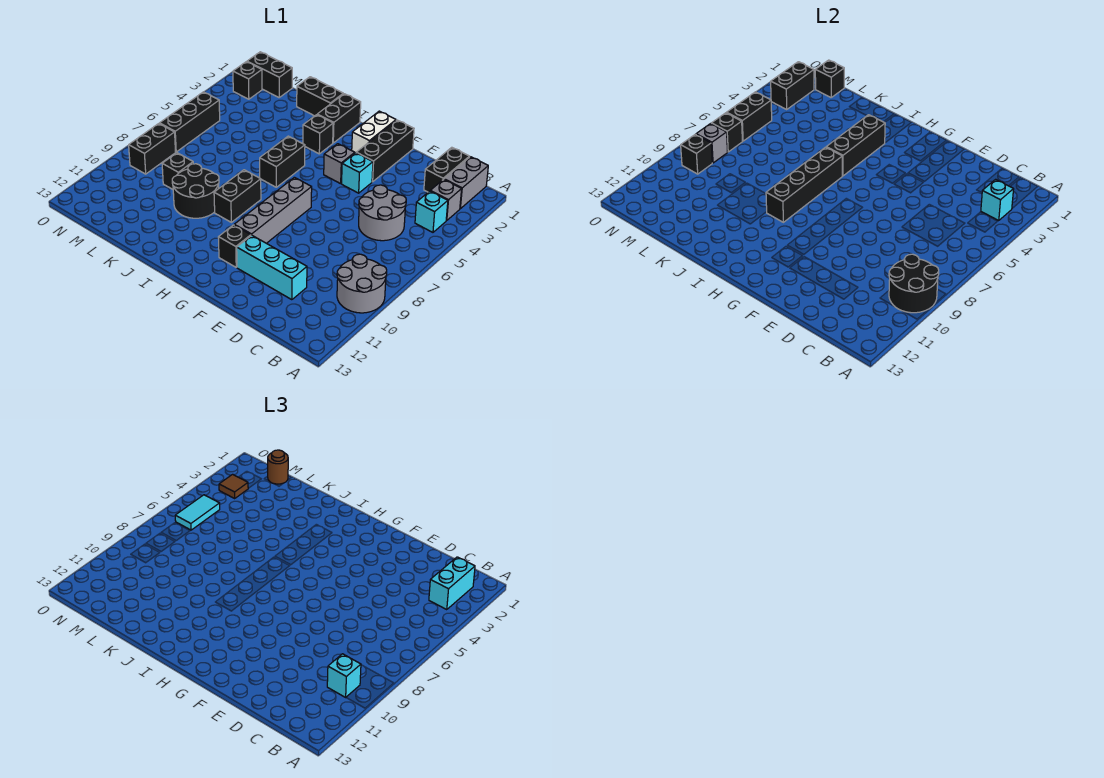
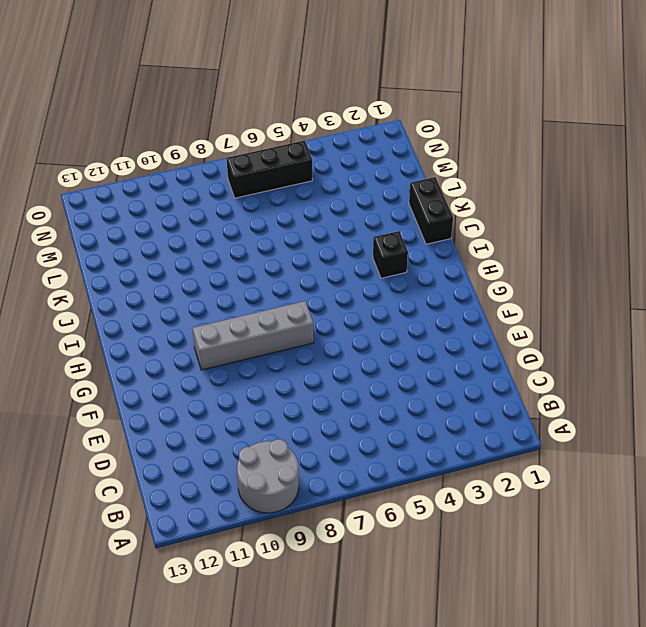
none -> grey 1x2 brick [444,157,488,209]
none -> grey 1x1 brick [431,179,462,221]
none -> cyan 1x1 brick [415,191,448,232]
none -> black 1x2 brick [424,147,470,192]

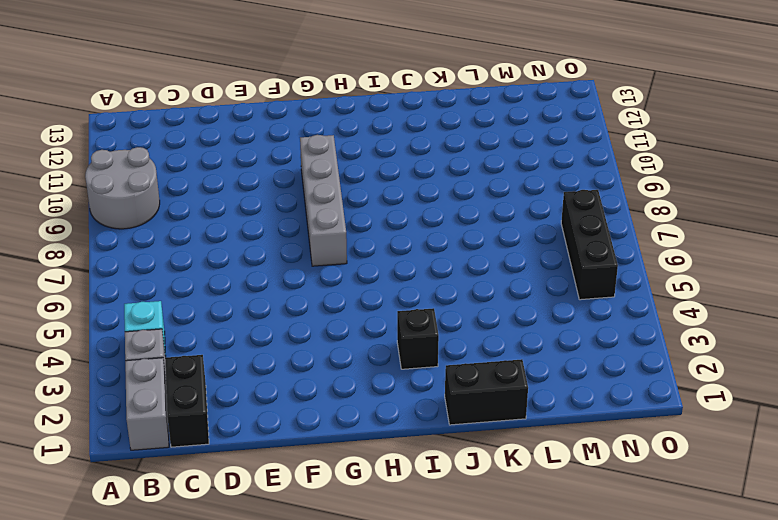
none -> grey 2x2 round brick [359,185,406,241]
none -> cyan 1x3 brick [237,235,307,300]
none -> black 1x3 brick [356,120,414,182]
none -> cyan 1x1 brick [342,153,373,193]

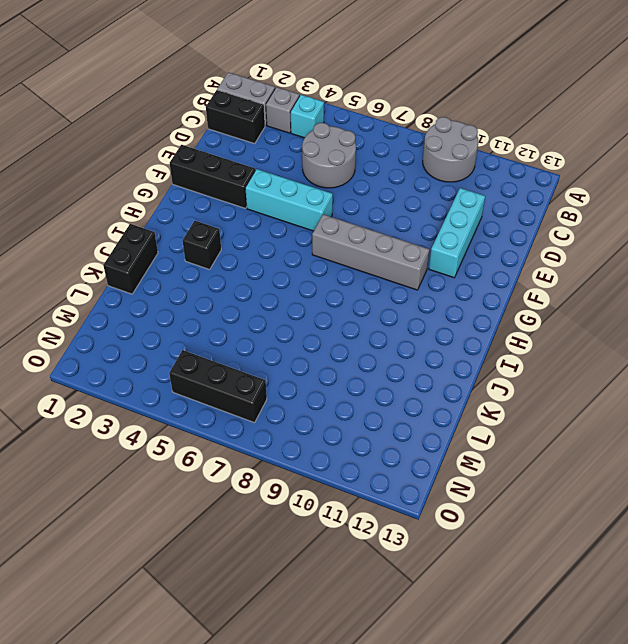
cyan 1x3 brick [245,169,333,231] -> cyan 1x1 brick [342,153,373,193]
none -> white 1x2 brick [352,111,396,153]
none -> grey 1x1 brick [324,144,355,184]
none -> black 1x1 brick [218,225,251,267]
none -> black 1x2 brick [317,94,361,143]

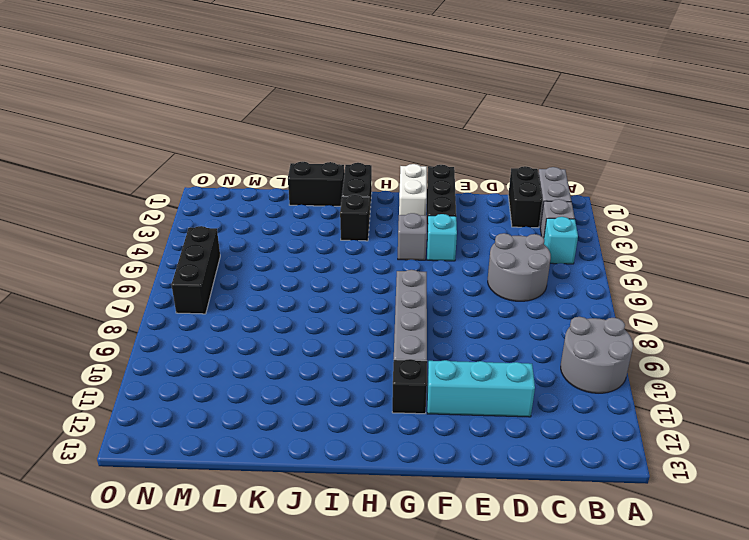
none -> black 1x2 brick [260,136,305,187]
none -> black 1x2 brick [214,170,261,222]
none -> black 2x2 round brick [172,164,219,218]
none -> black 1x1 brick [162,153,193,189]

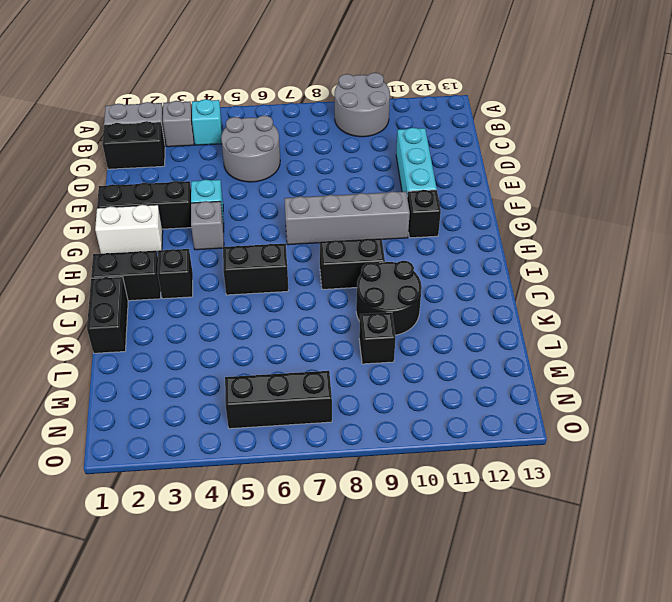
none -> black 1x2 brick [247,52,292,97]
none -> black 1x1 brick [233,62,262,99]
none -> black 1x2 brick [129,124,176,174]
none -> black 2x2 round brick [889,254,939,313]

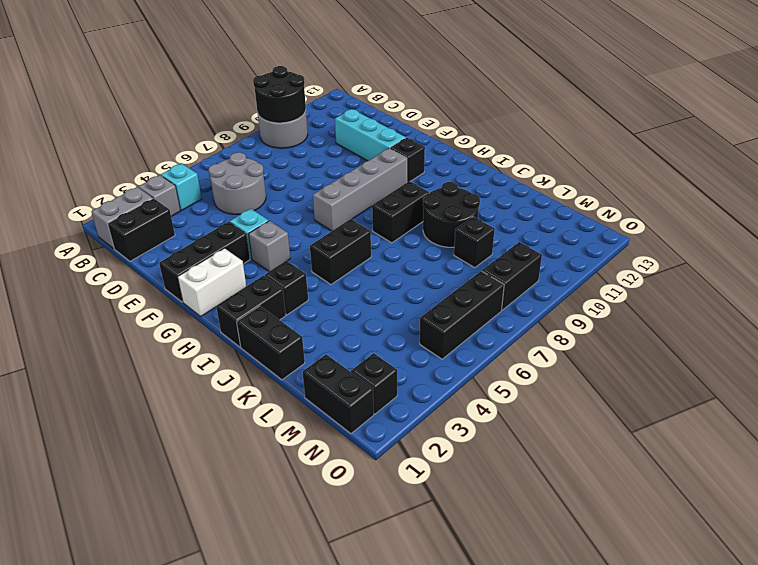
none -> cyan 1x1 brick [981,179,1014,221]
none -> black 1x3 brick [826,115,885,176]
none -> black 1x4 brick [766,147,842,222]
none -> black 1x1 brick [815,60,844,97]

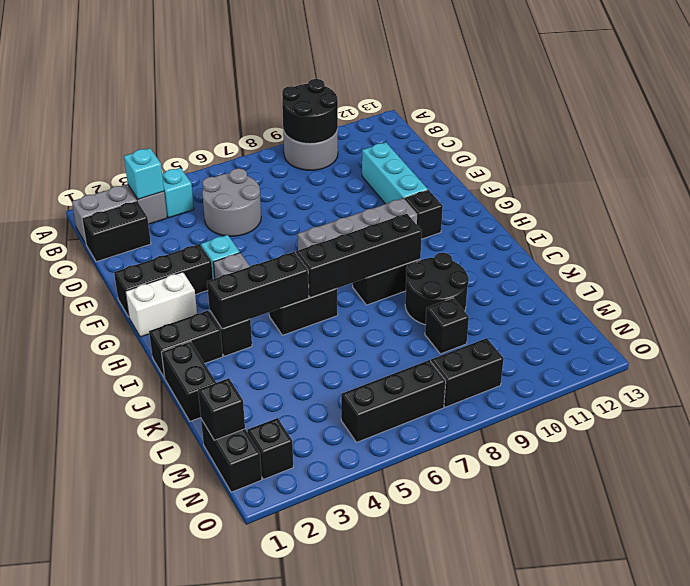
none -> black 1x2 brick [771,62,814,109]
none -> black 1x2 brick [727,92,772,141]
none -> black 1x1 brick [711,113,742,152]
none -> grey 1x1 brick [696,124,728,163]

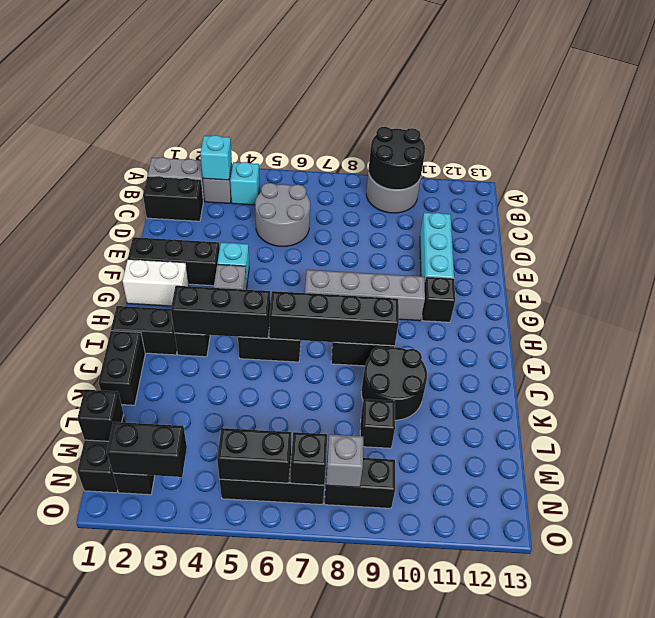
none -> black 1x1 brick [681,134,712,174]
none -> cyan 1x2 brick [429,557,475,610]
none -> cyan 1x1 brick [327,654,361,697]
none -> brown 1x1 round brick [268,450,288,484]

